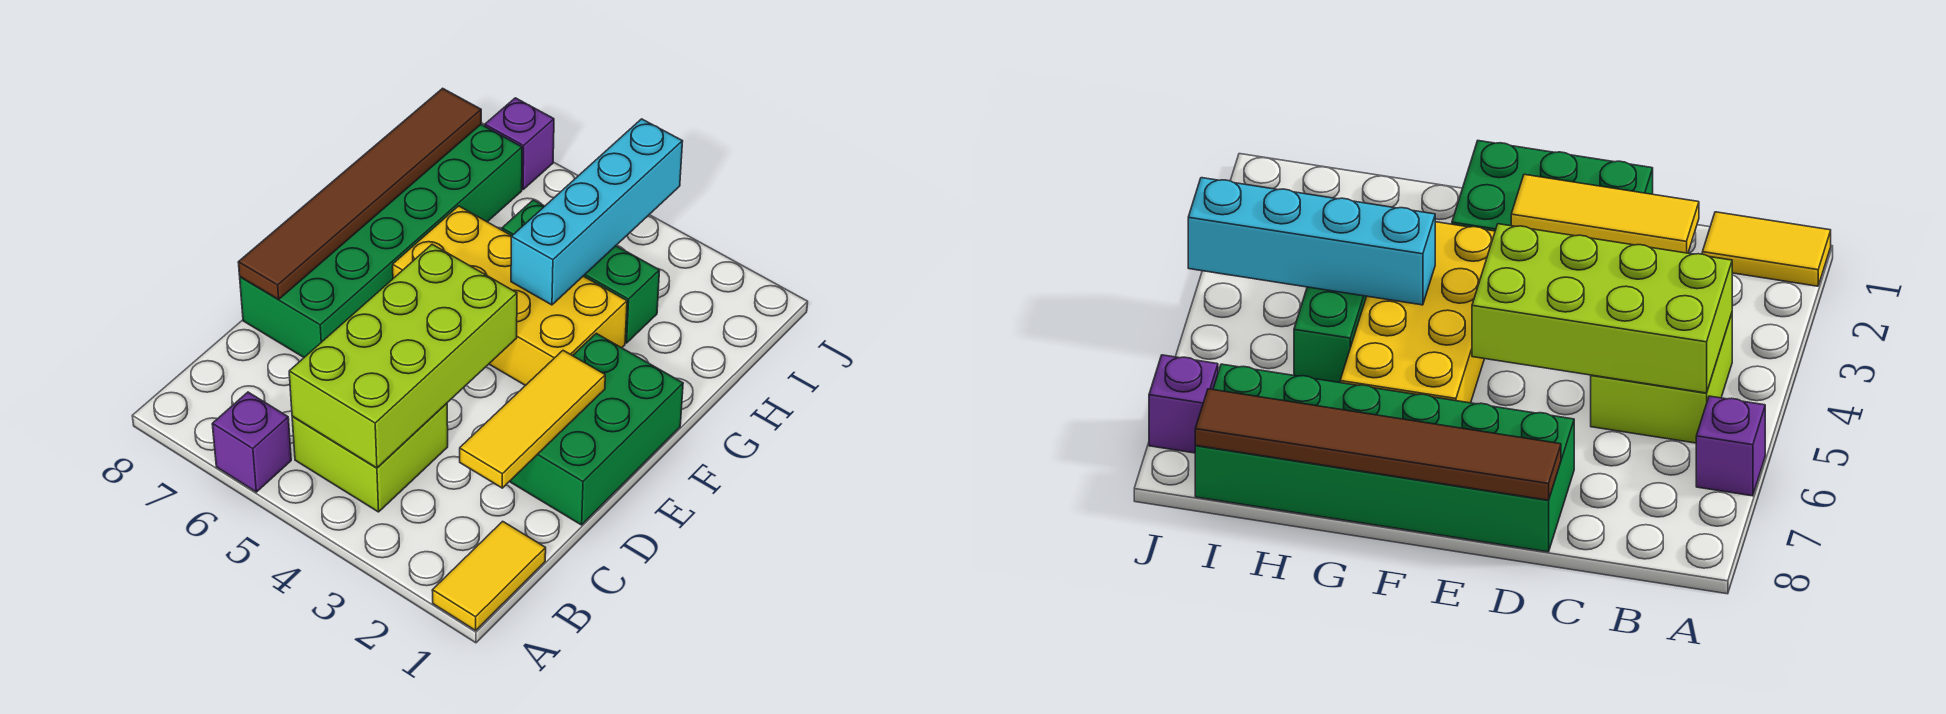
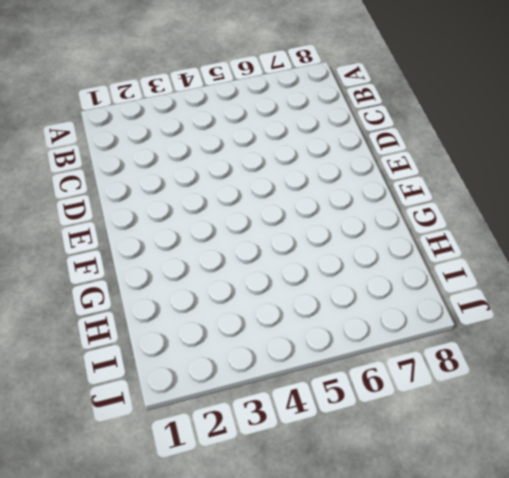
none -> yellow 1x2 tile [432,521,546,630]
none -> purple 1x1 brick [212,392,291,492]
none -> lime 2x2 brick [292,403,448,512]

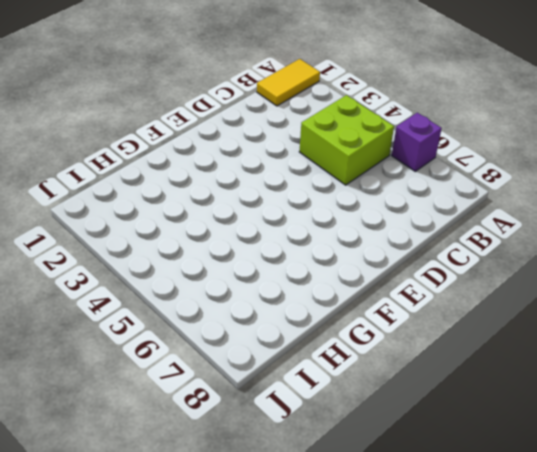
none -> green 2x3 brick [509,333,683,525]
none -> green 2x6 brick [240,125,522,357]
none -> yellow 2x4 brick [393,206,627,386]

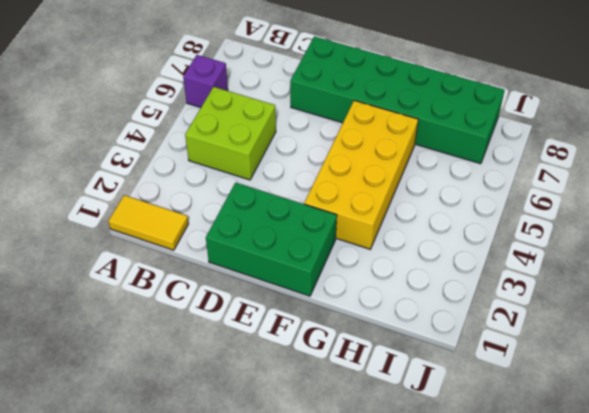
none -> green 1x3 brick [502,200,660,343]
none -> purple 1x1 brick [485,98,554,189]
none -> lime 2x4 brick [289,244,517,468]

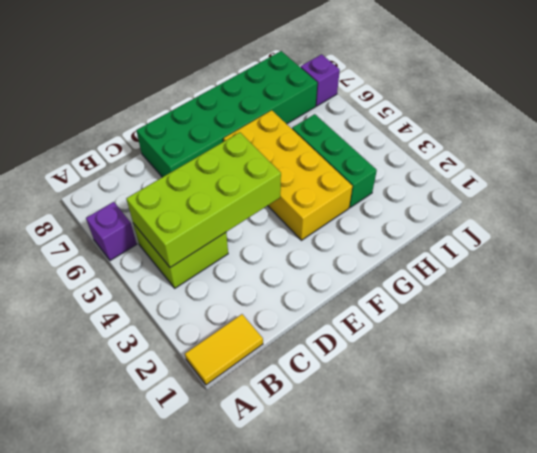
none -> green 2x3 brick [509,333,683,525]
none -> yellow 1x3 tile [460,350,605,488]
none -> brown 1x6 tile [238,88,481,299]

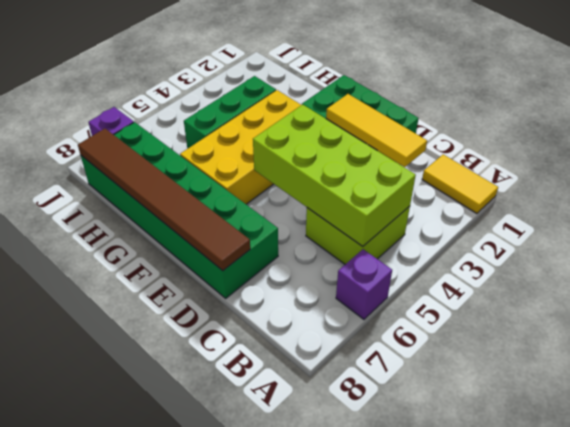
none -> cyan 1x4 brick [511,119,683,305]

